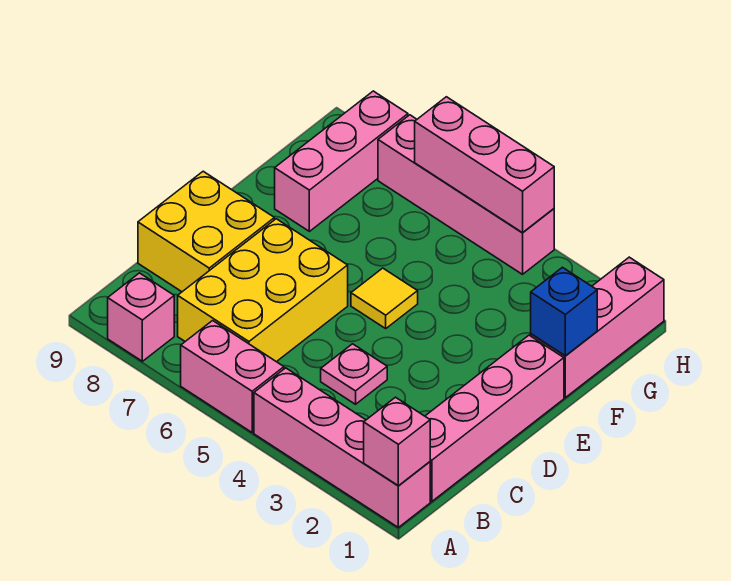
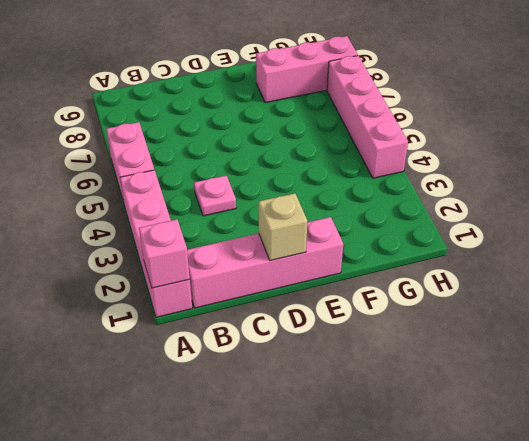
tan 1x1 brick [259,193,307,261] -> none
none -> pink 1x1 brick [108,273,174,361]
none -> yellow 2x3 brick [178,219,348,362]
none -> yellow 2x2 brick [138,171,274,292]

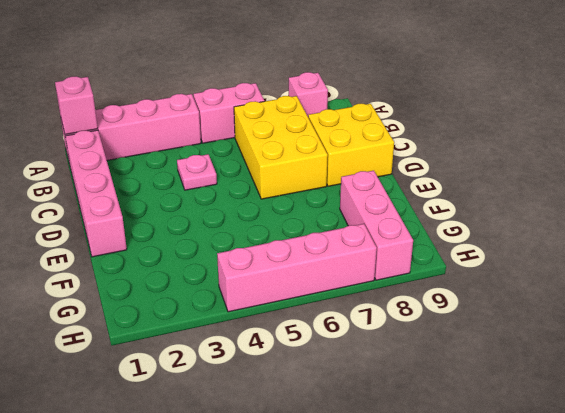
none -> yellow 1x1 tile [351,268,418,328]
none -> pink 1x3 brick [531,257,664,398]
none -> blue 1x1 brick [531,267,597,356]

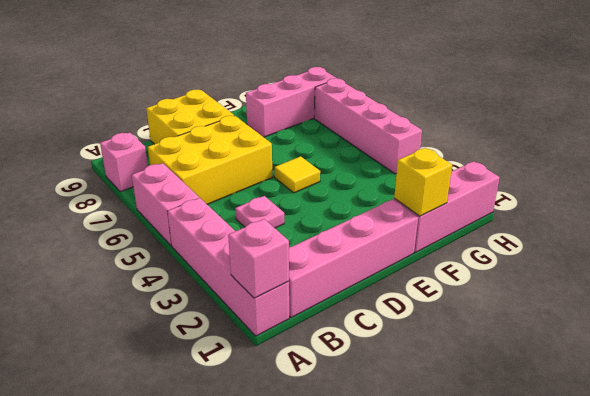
yellow 1x1 brick [394,148,452,216] -> blue 1x1 brick [531,267,597,356]
none -> pink 1x3 brick [415,97,554,233]

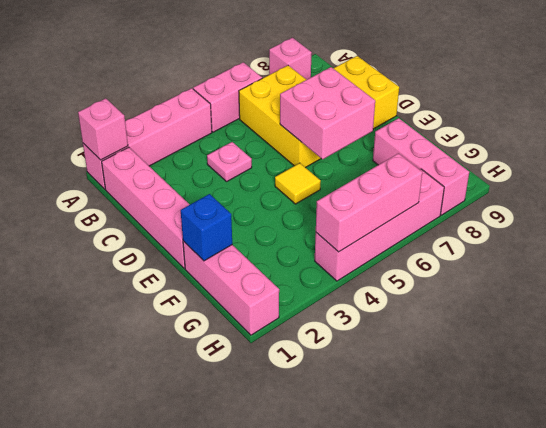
pink 2x2 brick [280,67,375,159] -> none

